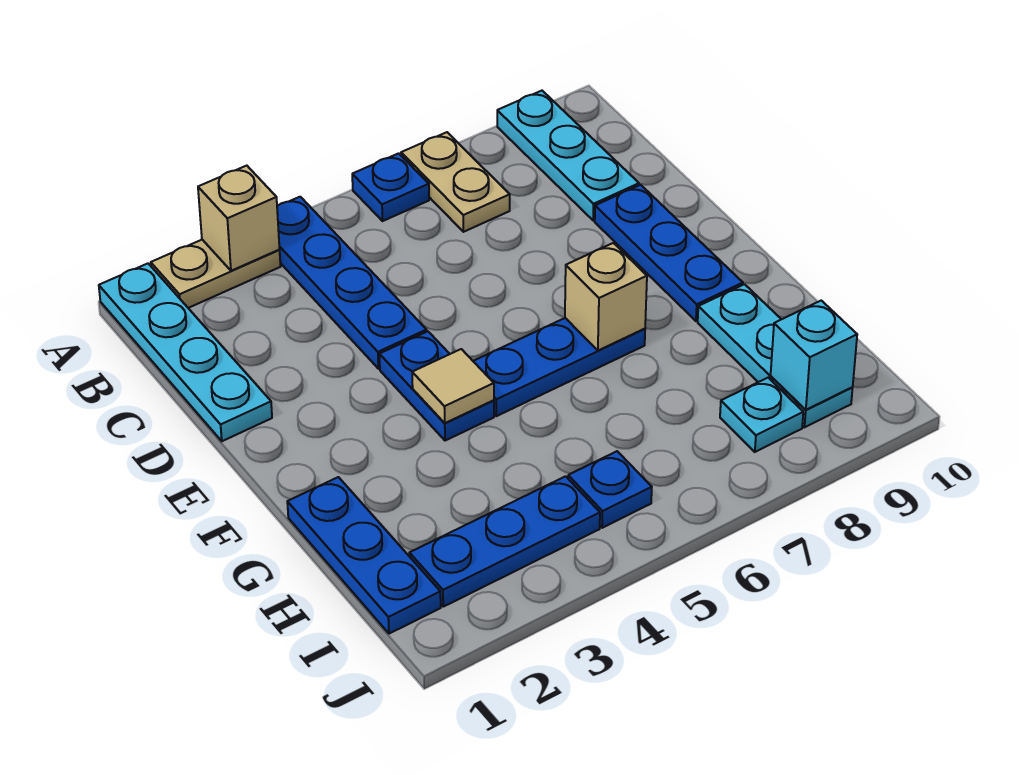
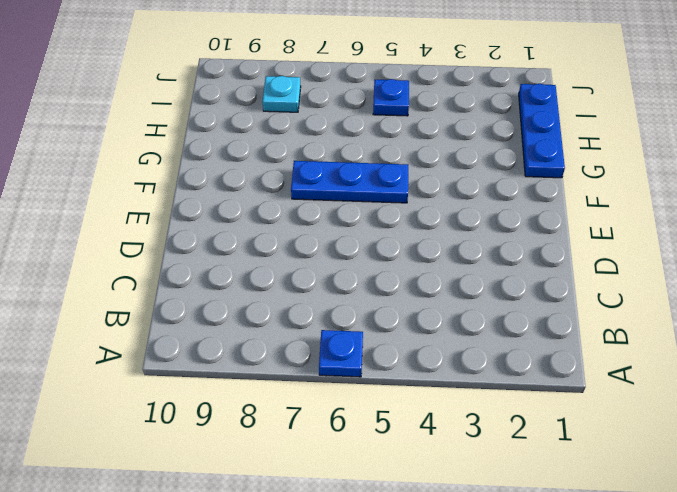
none -> cyan 1x4 plate [99,264,272,441]
none -> tan 1x2 plate [151,240,280,308]
none -> blue 1x4 plate [277,197,427,369]

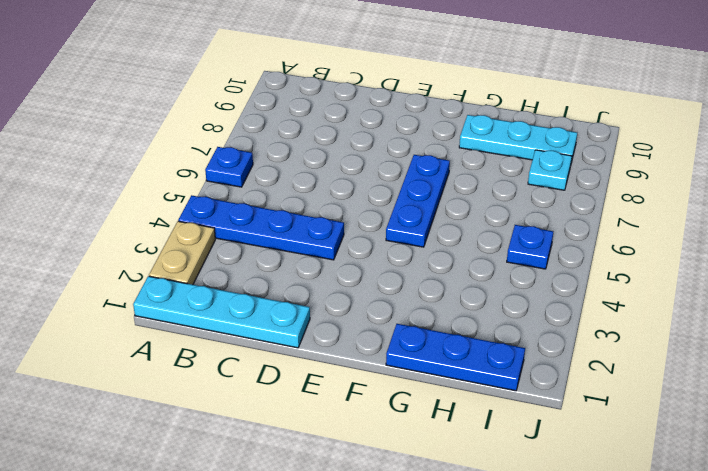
none -> tan 1x2 plate [401,132,510,232]
none -> cyan 1x3 plate [497,91,639,221]
none -> blue 1x3 plate [595,185,743,321]

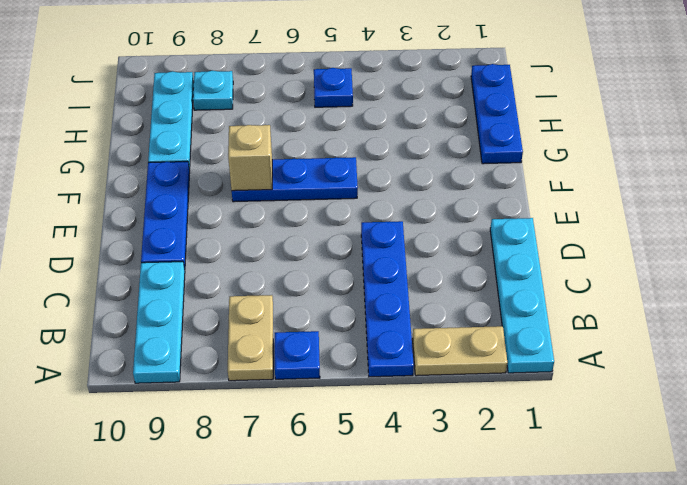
none -> blue 1x2 plate [379,331,494,441]
none -> blue 1x3 plate [410,476,600,607]
none -> tan 1x1 brick [198,166,279,271]

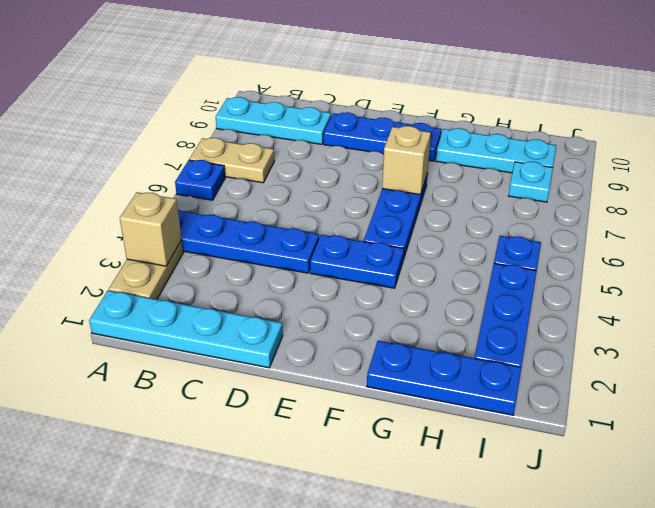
none -> tan 1x1 tile [412,349,494,423]
none -> cyan 1x1 brick [771,301,857,410]

